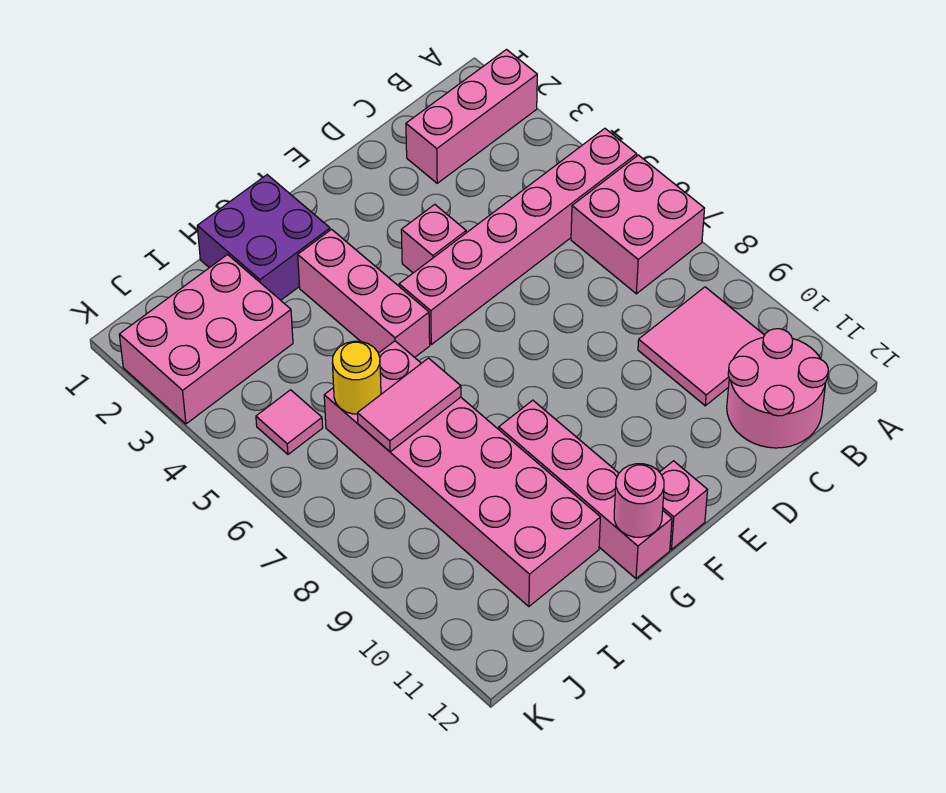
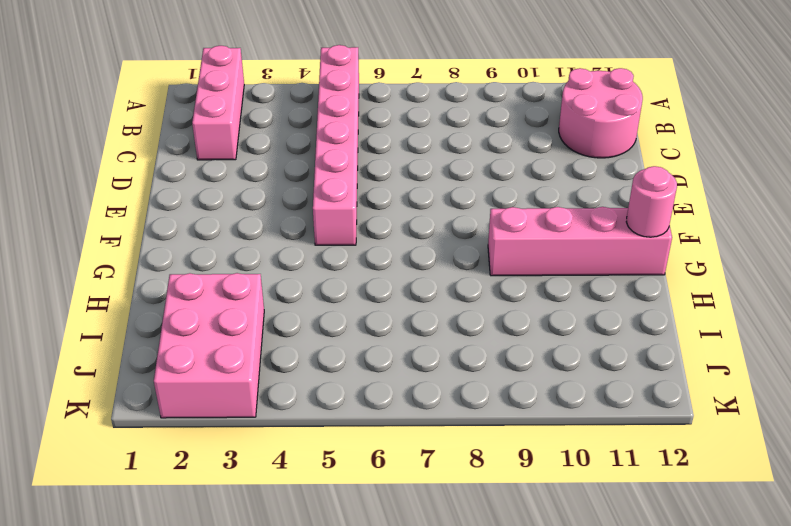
none -> pink 2x2 brick [571,155,705,294]
none -> pink 2x2 tile [638,287,764,406]
none -> pink 1x1 brick [401,204,466,273]

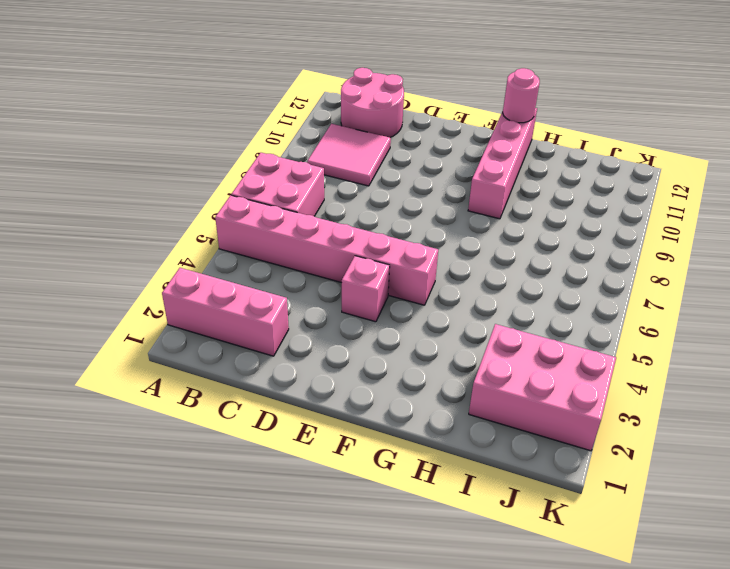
none -> pink 1x1 brick [660,461,708,550]
none -> purple 2x2 brick [197,175,330,300]
none -> pink 1x3 brick [298,229,430,357]

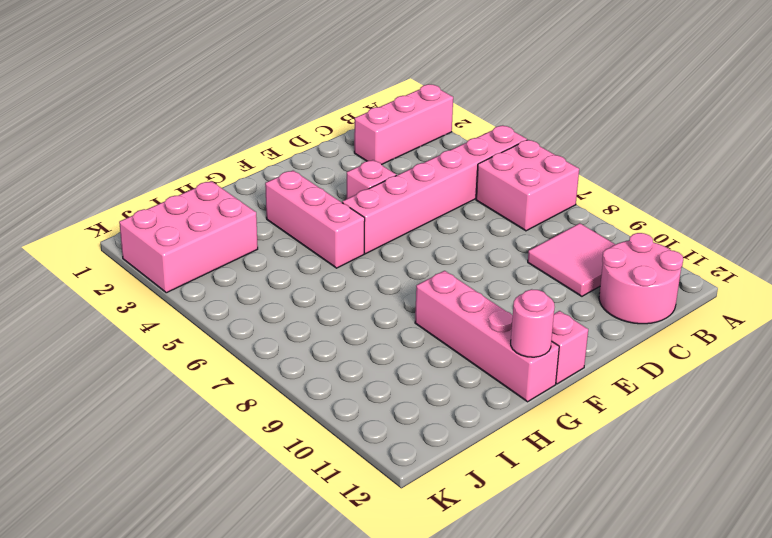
none -> purple 2x2 brick [197,175,330,300]
none -> pink 2x6 brick [324,341,600,607]
none -> pink 1x1 tile [256,390,323,454]

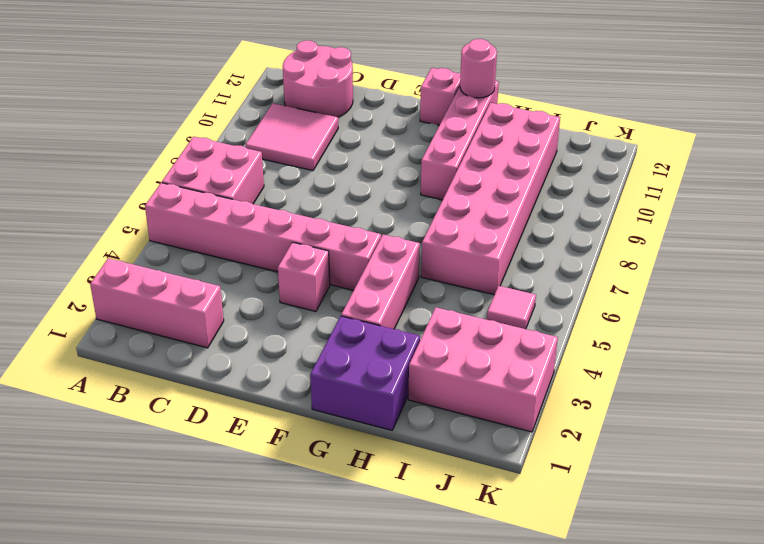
none -> pink 1x2 tile [357,358,461,452]
none -> yellow 1x1 round brick [332,341,381,414]

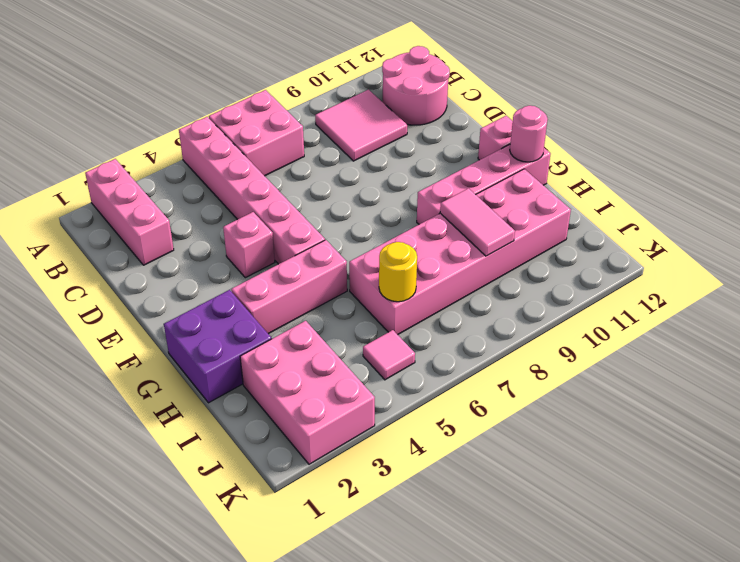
pink 1x2 tile [440,188,515,256] -> pink 1x2 tile moved to [357,358,461,452]

